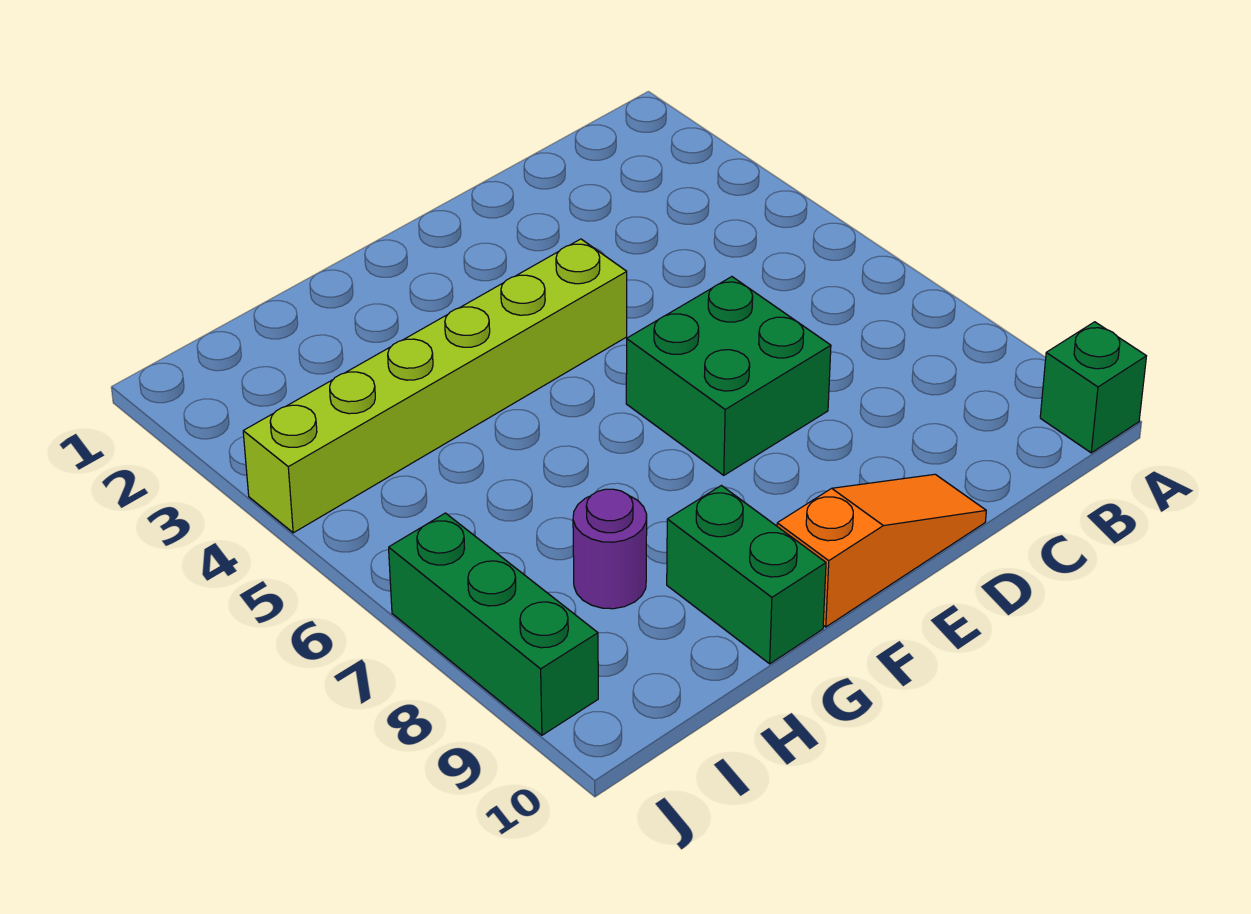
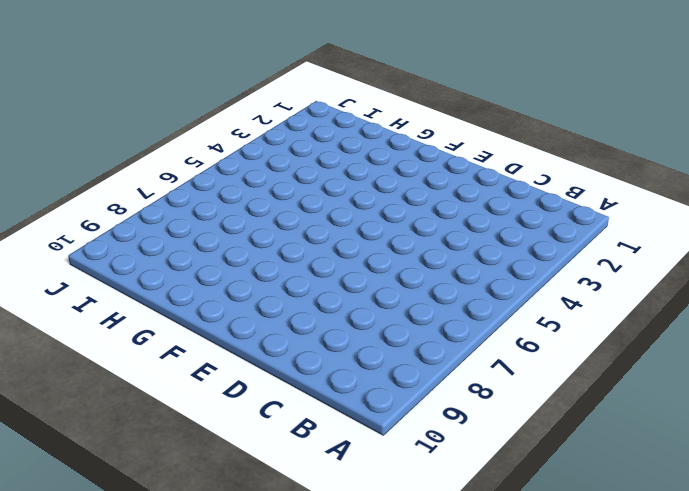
none -> green 1x1 brick [1040,322,1146,453]
none -> green 2x2 brick [626,277,831,475]

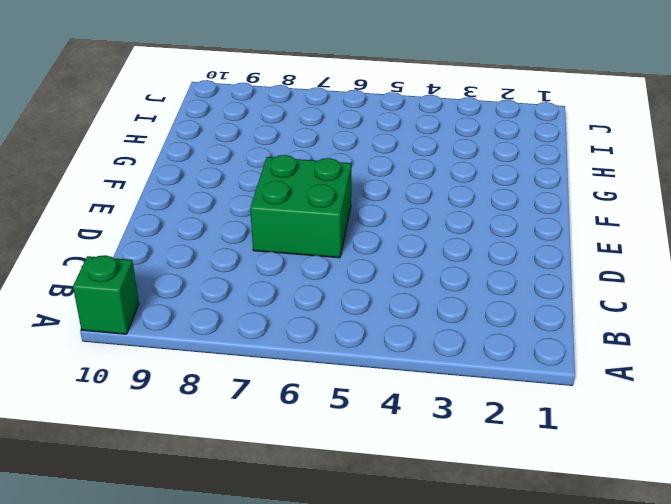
none -> orange 1x3 slope [777,474,986,627]
none -> lime 1x6 brick [243,239,627,533]

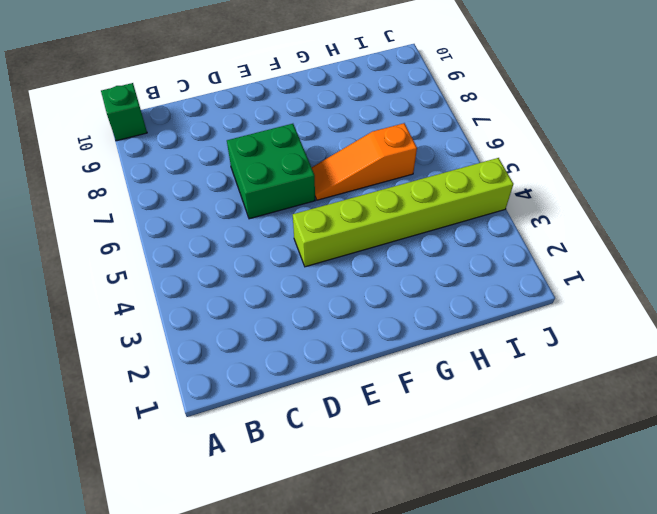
orange 1x3 slope [312,123,417,200] -> orange 1x3 slope moved to [777,474,986,627]
none -> green 1x2 brick [667,486,826,664]
none -> purple 1x1 round brick [573,489,647,609]

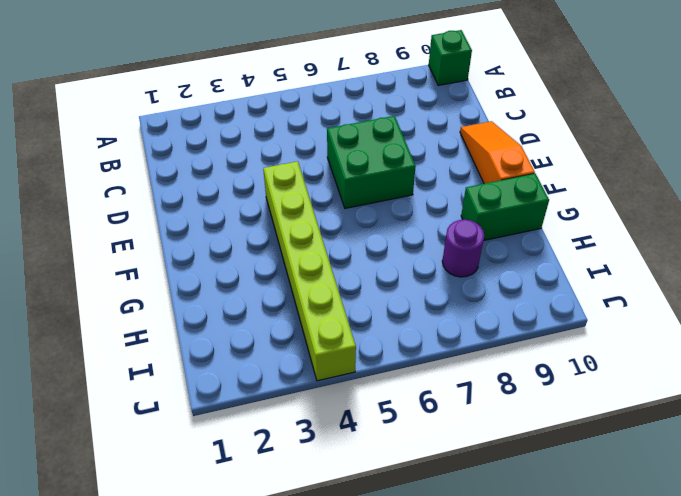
none -> green 1x3 brick [389,513,598,735]

